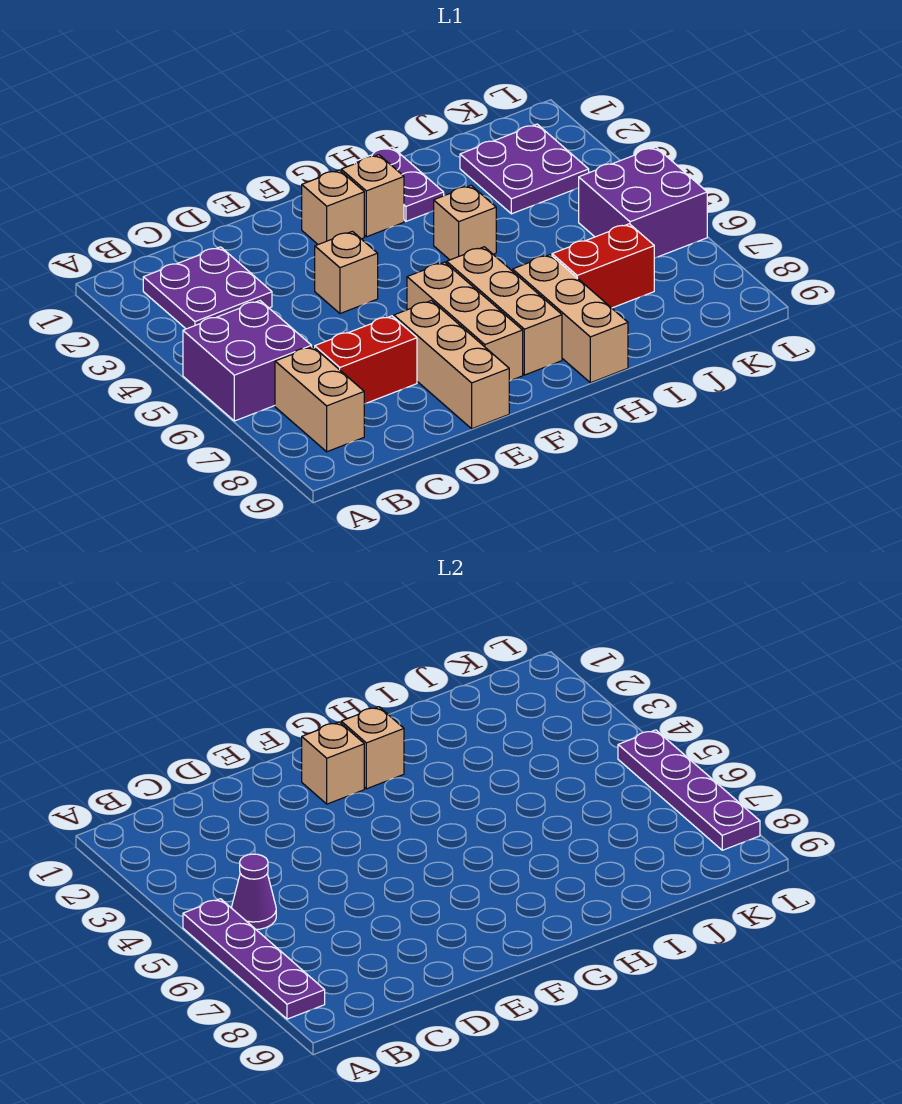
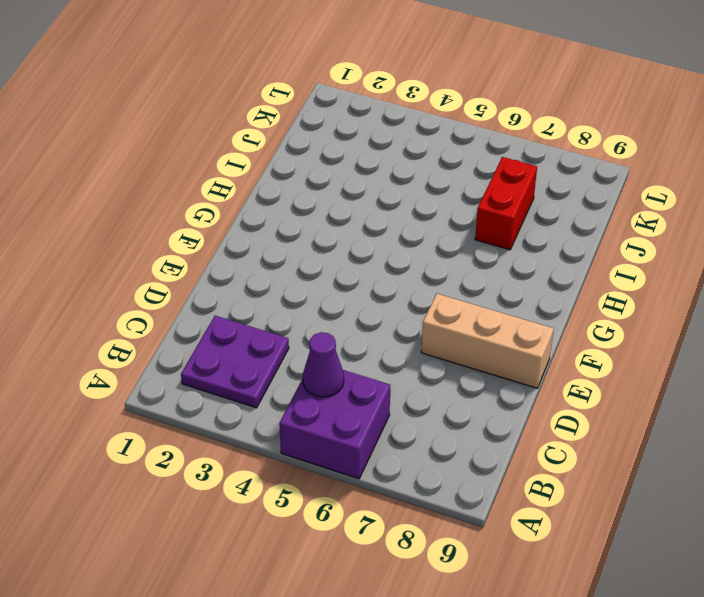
none -> tan 1x2 brick [275,347,364,452]
none -> red 1x2 brick [315,316,417,404]
none -> tan 1x1 brick [315,231,378,314]

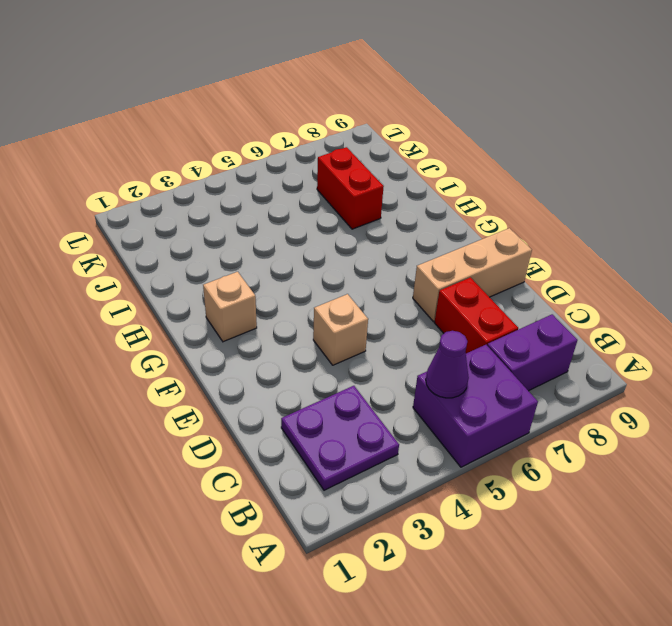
purple 1x2 brick [487,314,577,391] -> tan 1x2 brick [275,347,364,452]
none -> tan 1x1 brick [302,170,364,244]
none -> tan 1x3 brick [407,262,523,381]
none -> tan 1x3 brick [447,247,562,375]

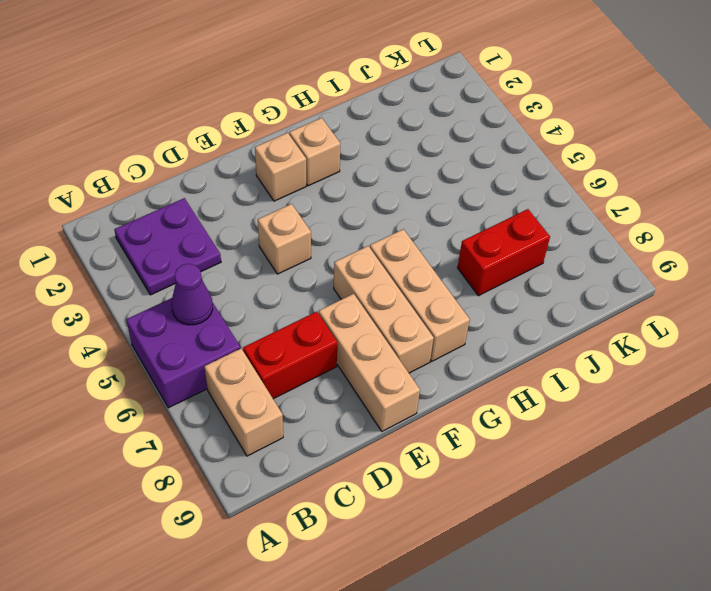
none -> purple 1x2 plate [354,147,444,221]
none -> tan 1x1 brick [434,186,496,260]
none -> tan 1x3 brick [513,255,628,383]

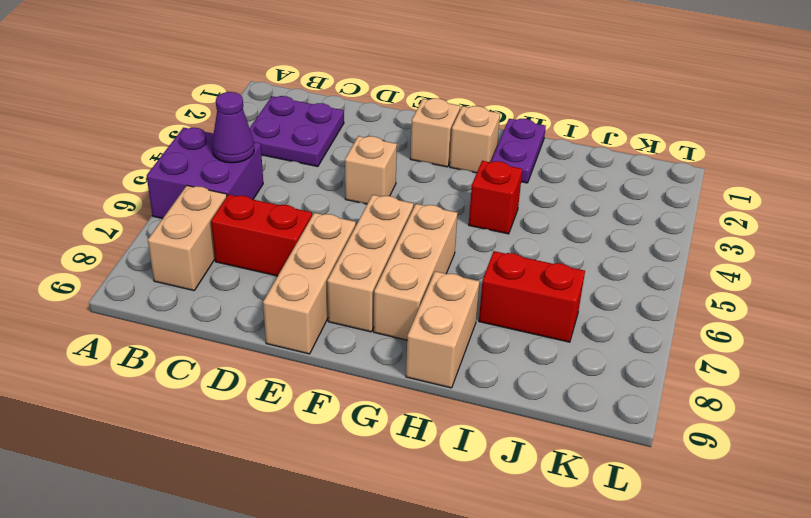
red 1x1 brick [469,161,522,234] -> tan 1x1 brick [434,186,496,260]
tan 1x2 brick [406,271,480,388] -> tan 1x3 brick [513,255,628,383]
none -> purple 2x2 plate [460,124,589,214]
none -> purple 2x2 brick [579,147,707,258]
none -> purple 1x4 plate [183,899,325,1019]

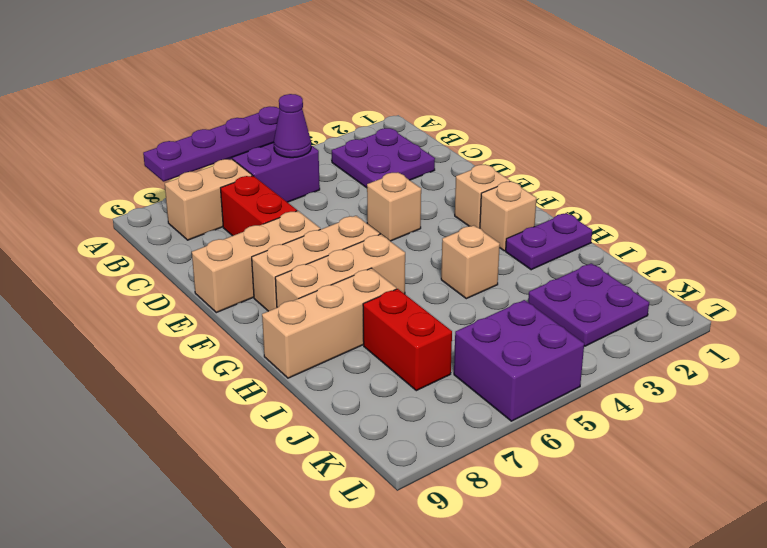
none -> tan 1x1 brick [302,722,364,804]
none -> tan 1x1 brick [341,707,404,789]
none -> purple 1x4 plate [618,730,760,850]

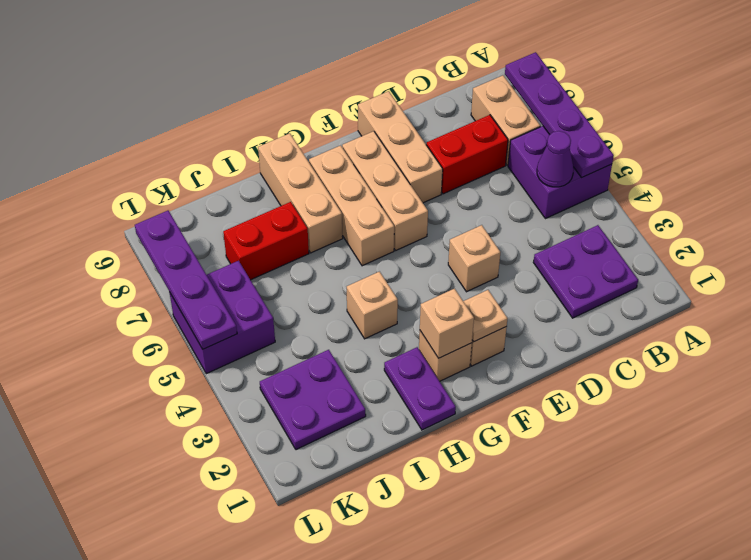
tan 1x1 plate [463,290,508,342] -> tan 1x1 brick [302,722,364,804]

